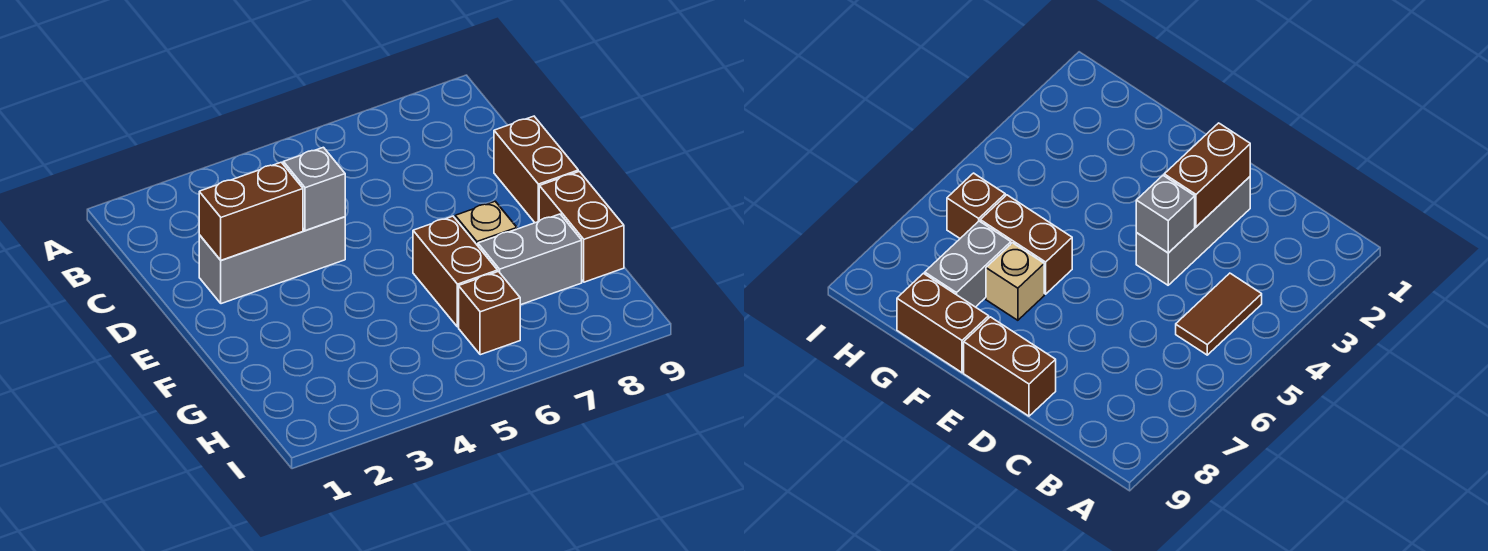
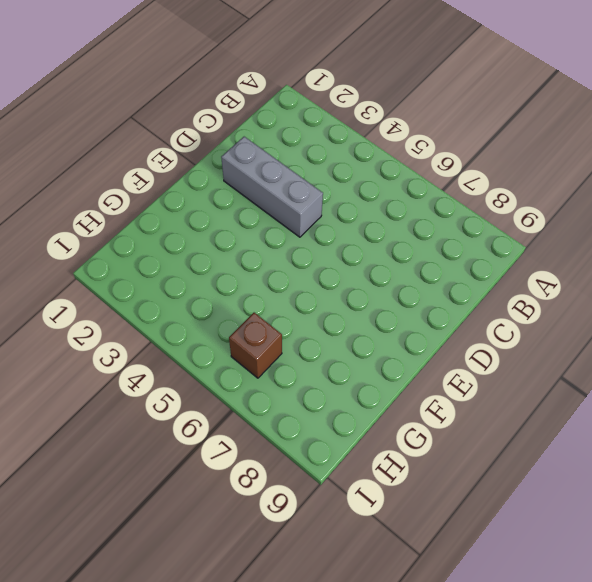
none -> brown 1x2 tile [1176,273,1262,355]
none -> brown 1x2 brick [494,116,578,223]

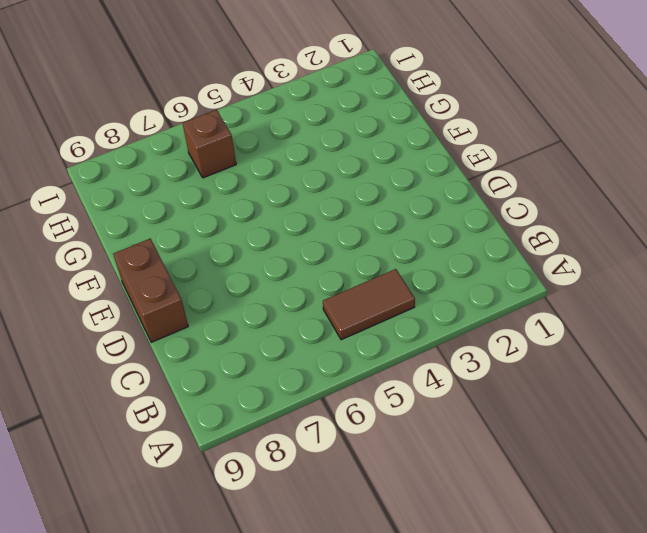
none -> grey 1x3 brick [199,217,345,304]
none -> brown 1x2 brick [413,216,498,327]

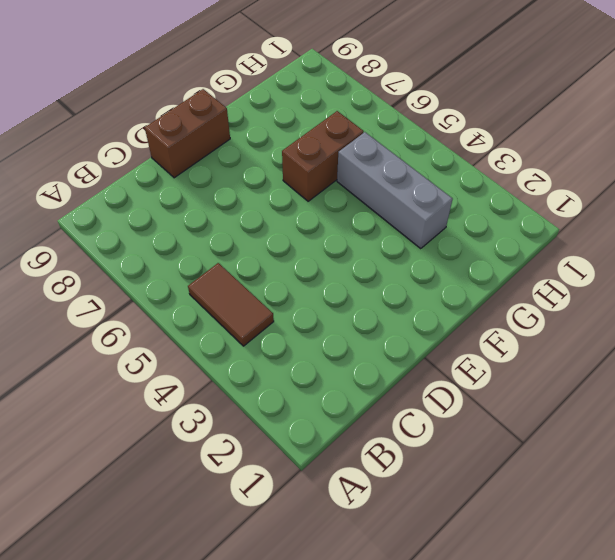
grey 1x3 brick [337,132,453,249] -> grey 1x3 brick moved to [199,217,345,304]
none -> tan 1x1 brick [455,201,517,246]
none -> brown 1x2 brick [539,172,624,282]

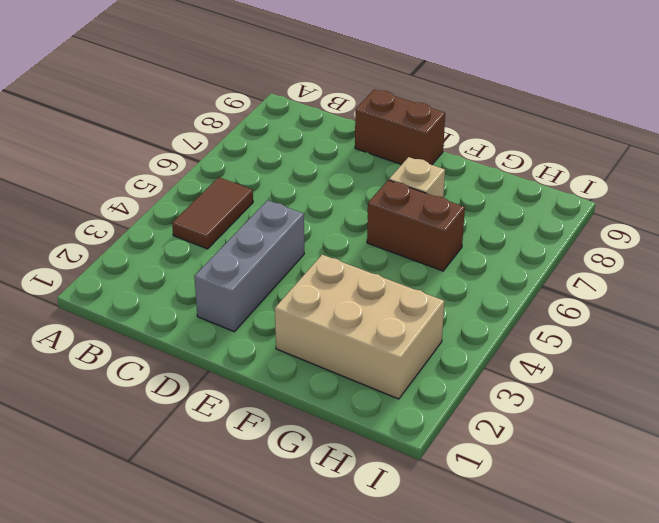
tan 2x3 brick [275,255,444,399] -> none
none -> brown 1x2 brick [539,172,624,282]
none -> grey 1x2 brick [478,214,582,305]

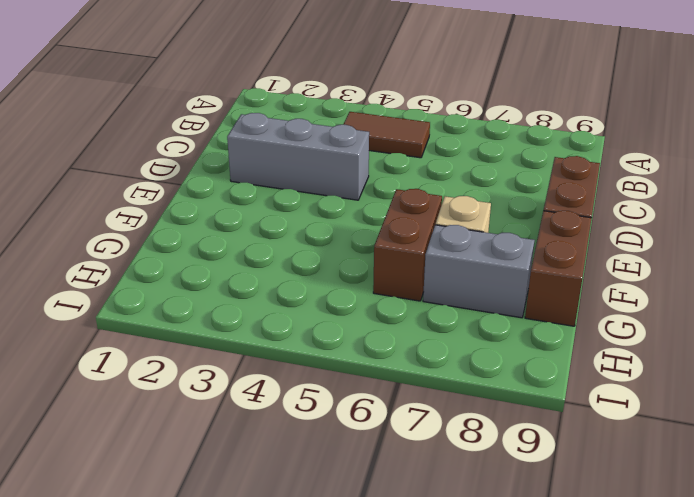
none -> brown 1x1 brick [459,272,520,355]
none -> brown 1x2 brick [199,162,303,260]

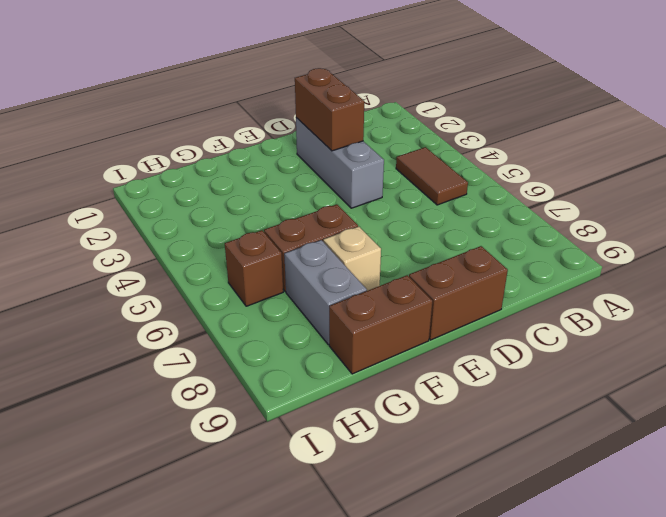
none -> grey 1x1 brick [283,147,345,231]

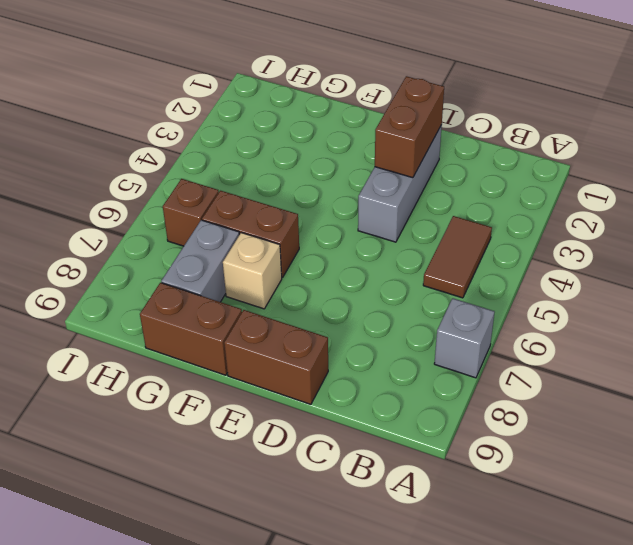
grey 1x1 brick [434,298,495,378] -> grey 1x1 brick moved to [283,147,345,231]

